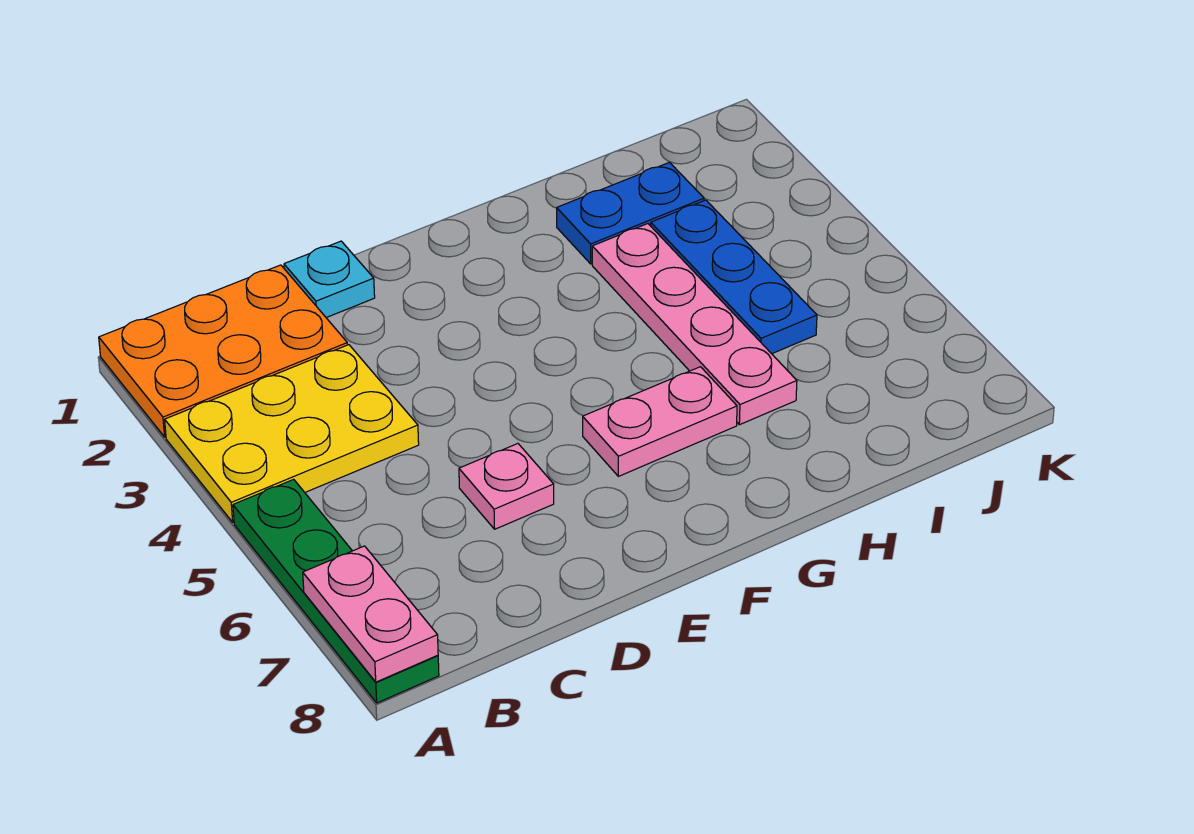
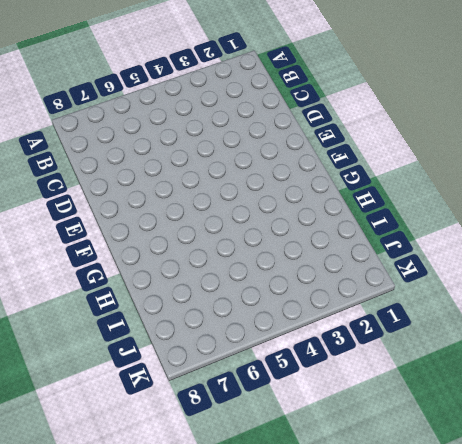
none -> orange 2x3 plate [99,265,347,437]
none -> yellow 2x3 plate [165,345,419,522]

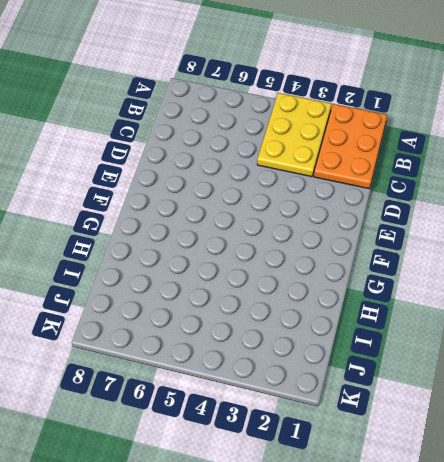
none -> green 1x4 plate [233,479,439,703]
none -> cyan 1x1 plate [284,241,375,318]

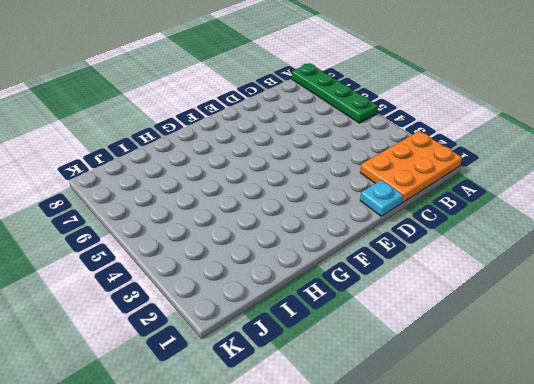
none -> yellow 2x3 plate [165,345,419,522]
none -> pink 1x1 plate [459,444,554,529]

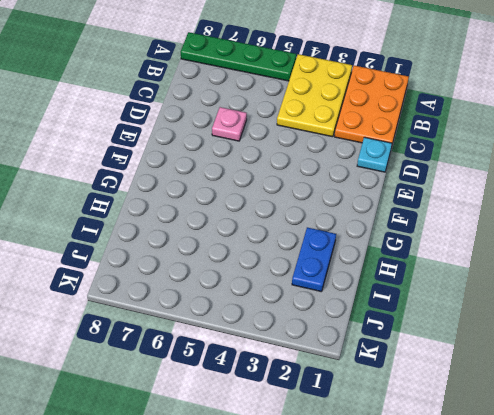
none -> pink 1x2 plate [583,367,737,476]
none -> pink 1x4 plate [592,224,797,425]

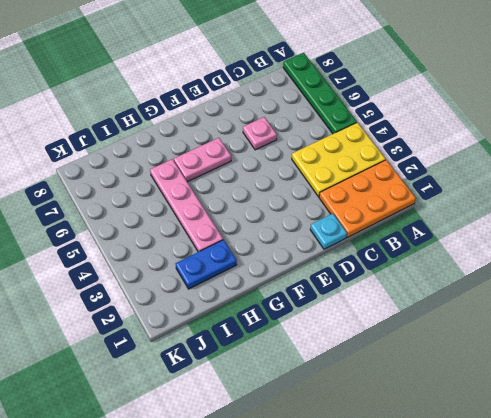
none -> blue 1x3 plate [651,200,817,354]
none -> pink 1x2 plate [303,546,438,682]

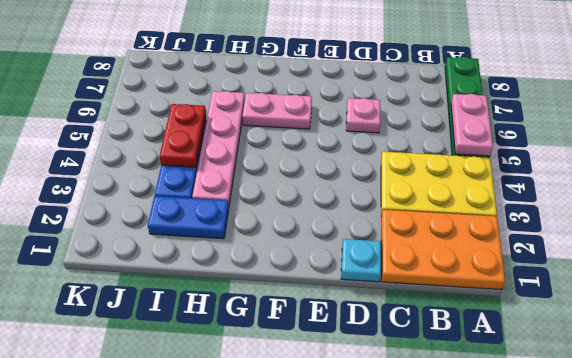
pink 1x2 plate [451,94,493,156] -> pink 1x2 plate moved to [303,546,438,682]
red 1x2 plate [160,104,206,167] -> none

